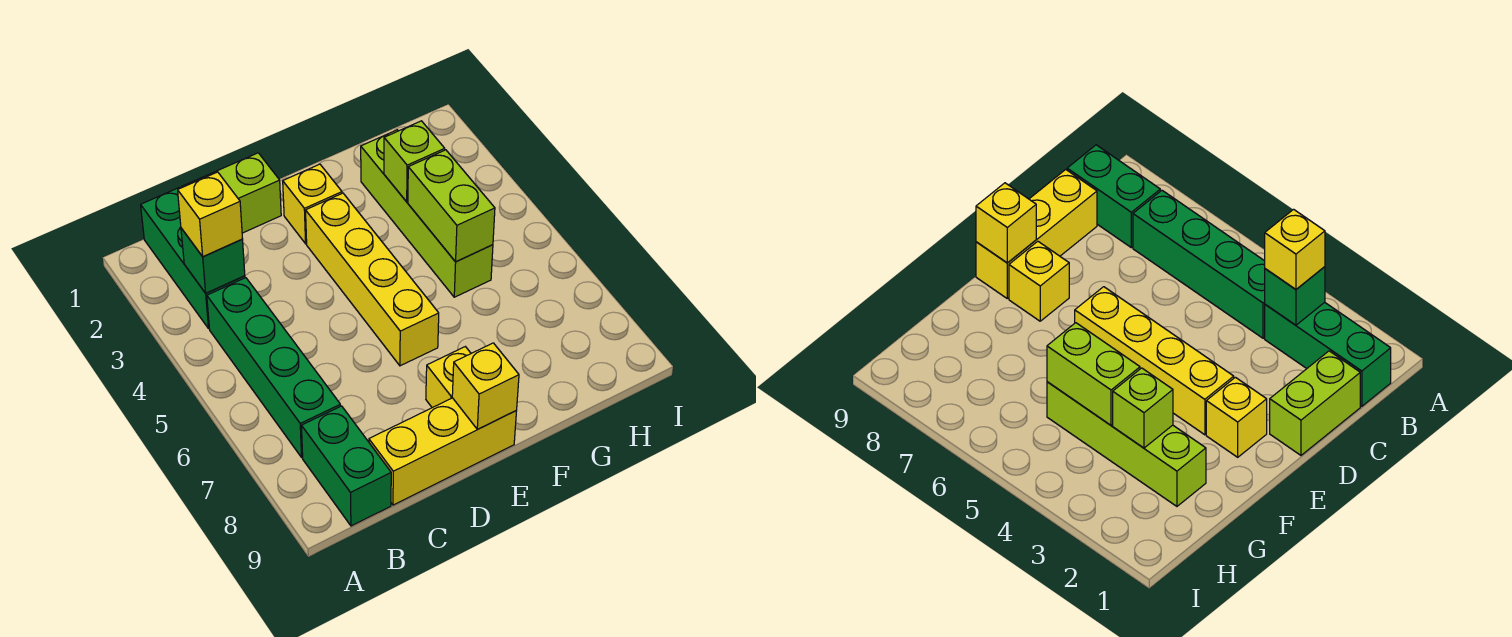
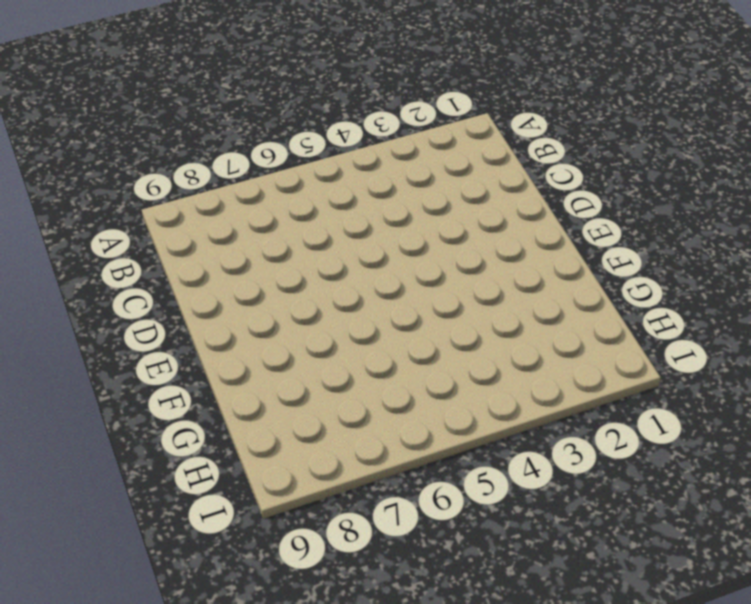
none -> green 1x3 brick [141,188,245,328]
none -> green 1x4 brick [207,278,341,457]
none -> green 1x2 brick [301,406,391,526]

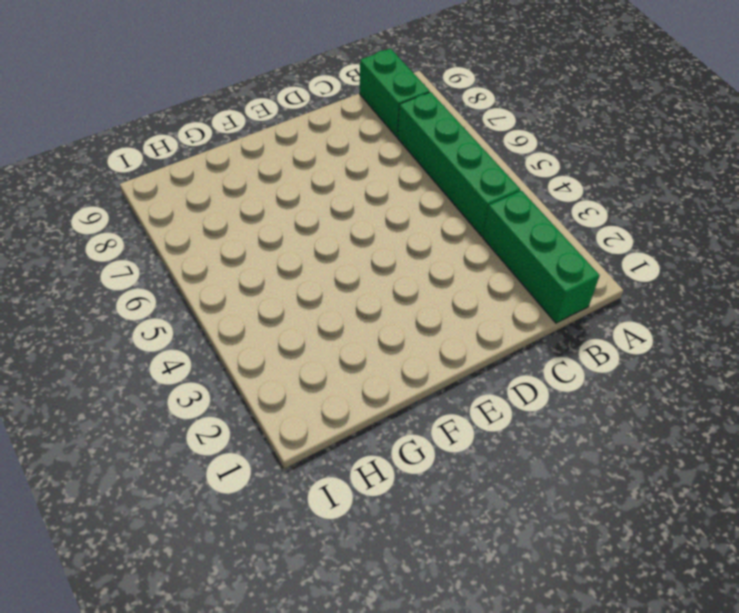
none -> lime 1x2 brick [181,153,281,233]
none -> yellow 1x3 brick [369,398,516,505]
none -> yellow 1x1 brick [283,164,342,244]

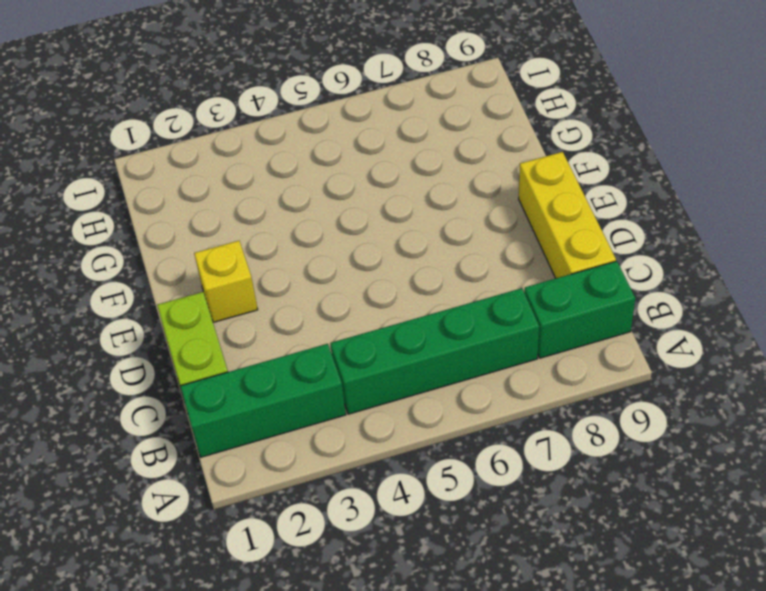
none -> yellow 1x4 brick [306,193,439,366]
none -> yellow 1x1 brick [426,347,471,408]
none -> lime 1x4 brick [361,130,493,297]

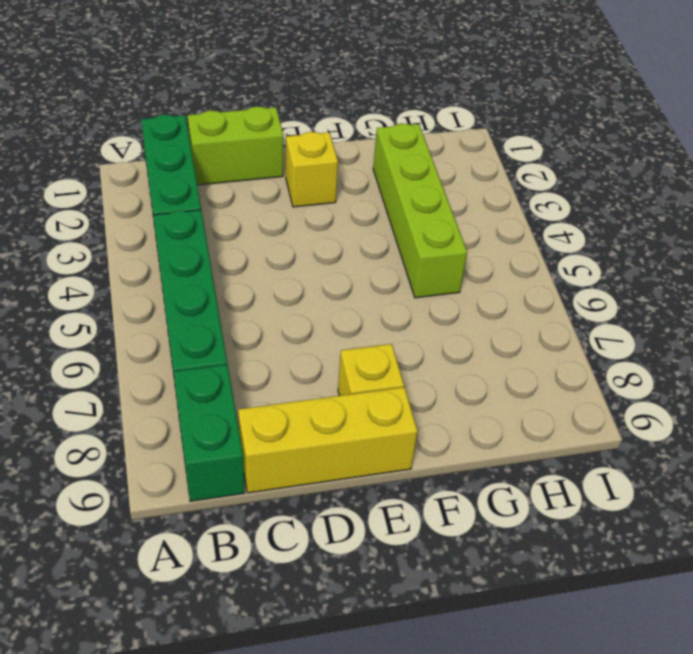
none -> yellow 1x4 brick [306,193,439,366]
none -> green 1x1 brick [181,228,245,293]
none -> yellow 1x1 brick [452,343,519,429]

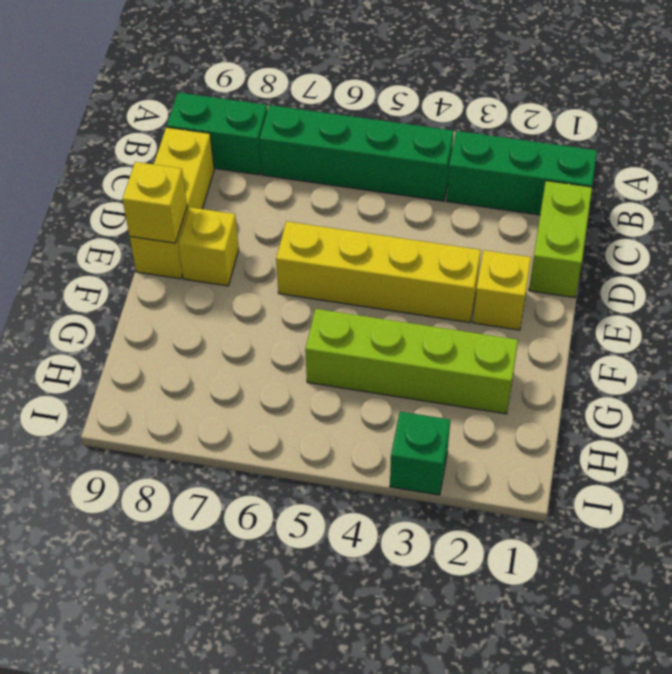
green 1x1 brick [390,412,450,495] -> green 1x1 brick moved to [181,228,245,293]
none -> lime 1x1 brick [384,121,445,202]
none -> lime 1x2 brick [408,150,495,262]
none -> yellow 1x1 brick [178,172,243,257]

